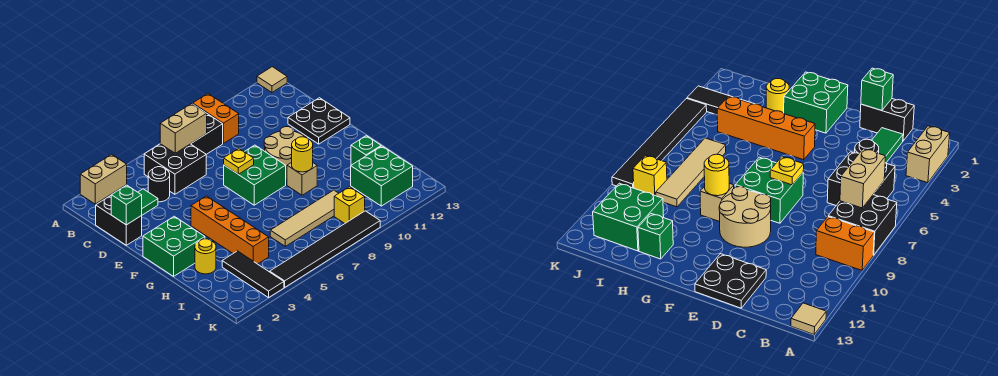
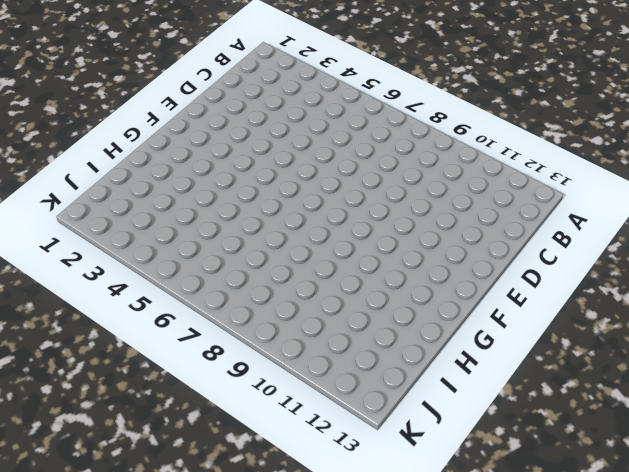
none -> tan 1x2 brick [80,154,127,204]
none -> black 2x2 brick [191,114,223,154]
none -> orange 1x2 brick [193,94,239,143]

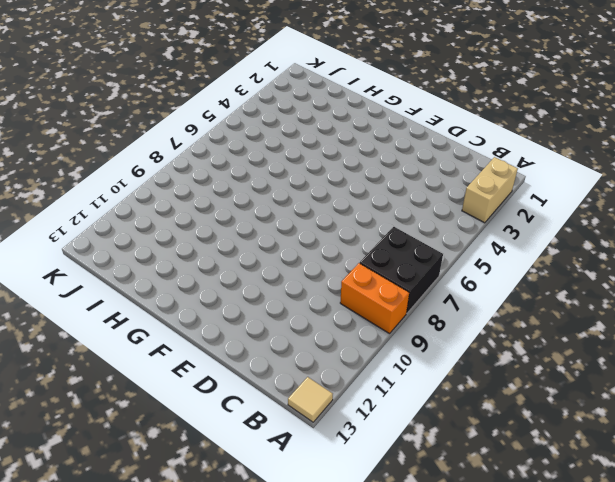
none -> black 2x2 brick [144,144,206,194]
none -> black 1x2 brick [96,196,142,245]
none -> green 1x2 tile [138,189,158,215]

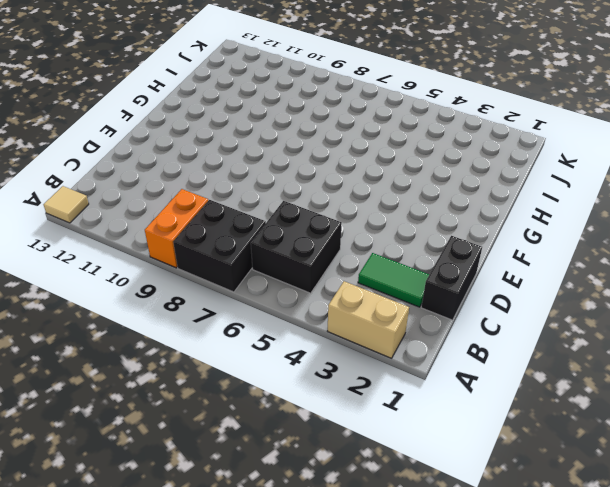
none -> black 1x1 round brick [148,167,170,202]
none -> black 2x2 plate [288,98,350,144]
none -> green 2x2 brick [224,145,286,205]

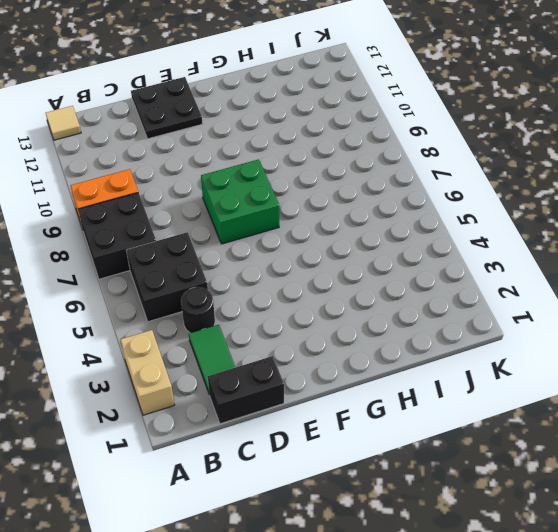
none -> tan 2x2 round brick [264,127,305,179]
none -> green 2x2 brick [143,216,205,276]
none -> orange 1x4 brick [191,196,269,264]

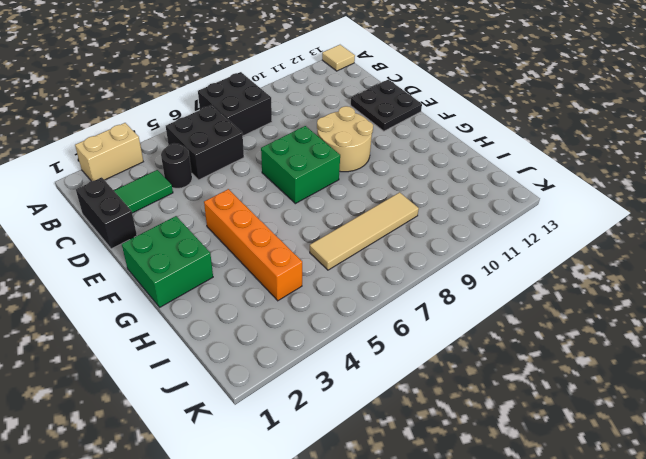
none -> orange 1x2 brick [193,94,239,143]
none -> tan 1x1 brick [287,162,317,195]
none -> yellow 1x1 round brick [195,239,216,274]

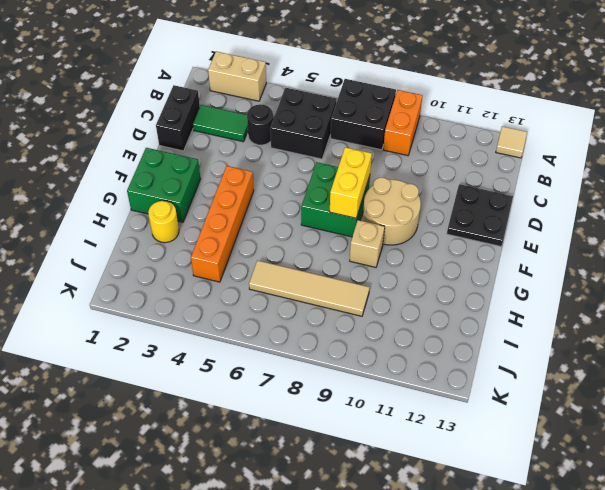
yellow 1x2 brick [330,147,372,218] -> none
none -> green 1x1 brick [351,136,381,165]
none -> black 1x3 tile [222,251,284,298]
none -> green 2x2 brick [351,146,413,206]

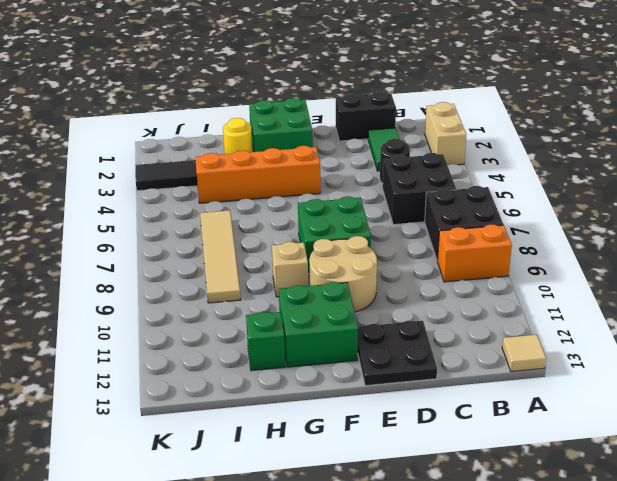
green 2x2 brick [279,282,358,367] -> green 2x2 brick moved to [351,146,413,206]
none -> yellow 1x1 brick [334,187,365,223]
none -> black 1x6 tile [270,211,380,287]
none -> tan 1x2 brick [160,104,207,153]

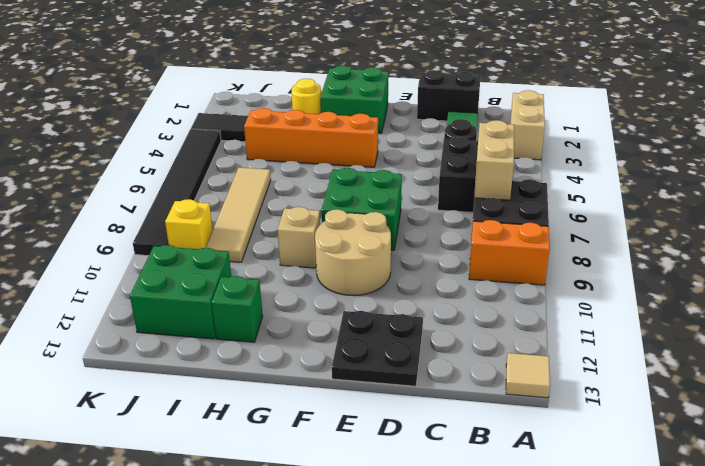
none -> green 1x1 brick [111,185,142,225]
none -> yellow 1x1 plate [224,148,254,174]
none -> yellow 1x1 round brick [292,137,313,172]

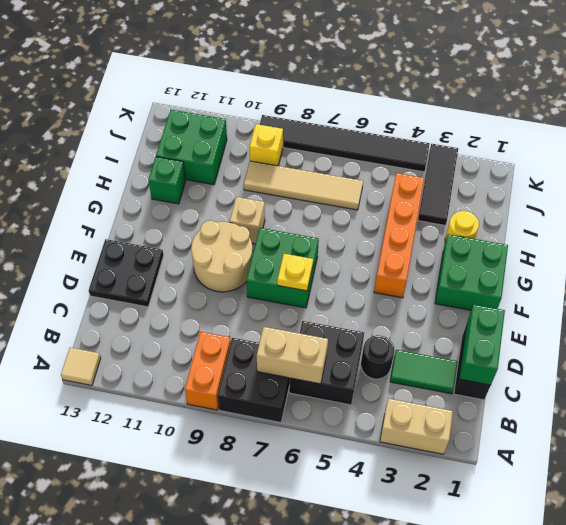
green 1x2 brick [459,305,505,385] -> green 1x1 brick [111,185,142,225]
none -> yellow 1x1 round brick [292,137,313,172]

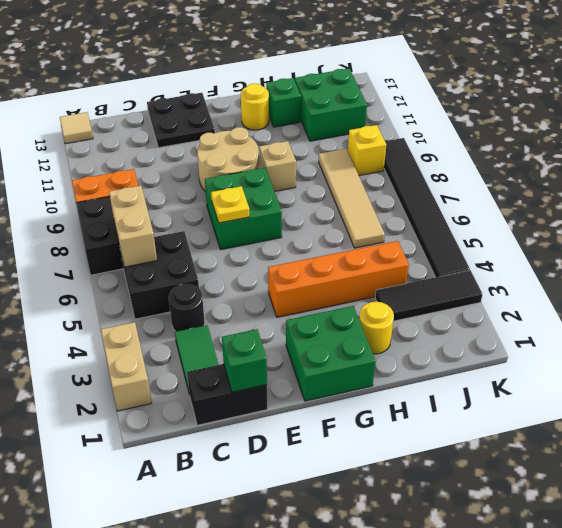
yellow 1x1 round brick [241,84,269,130] -> yellow 1x1 round brick moved to [292,137,313,172]

